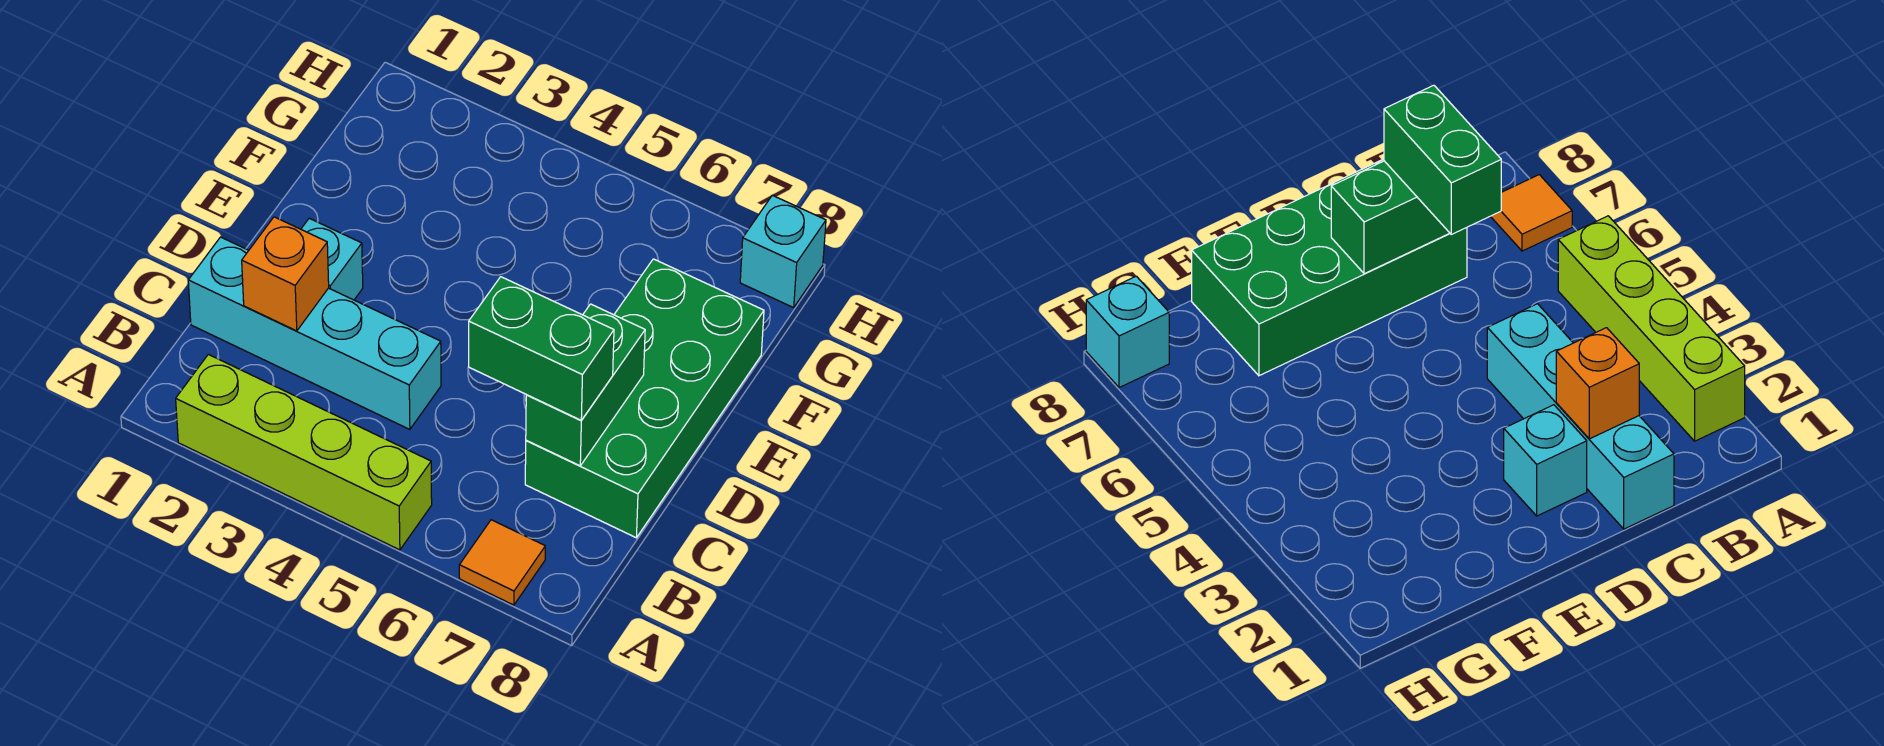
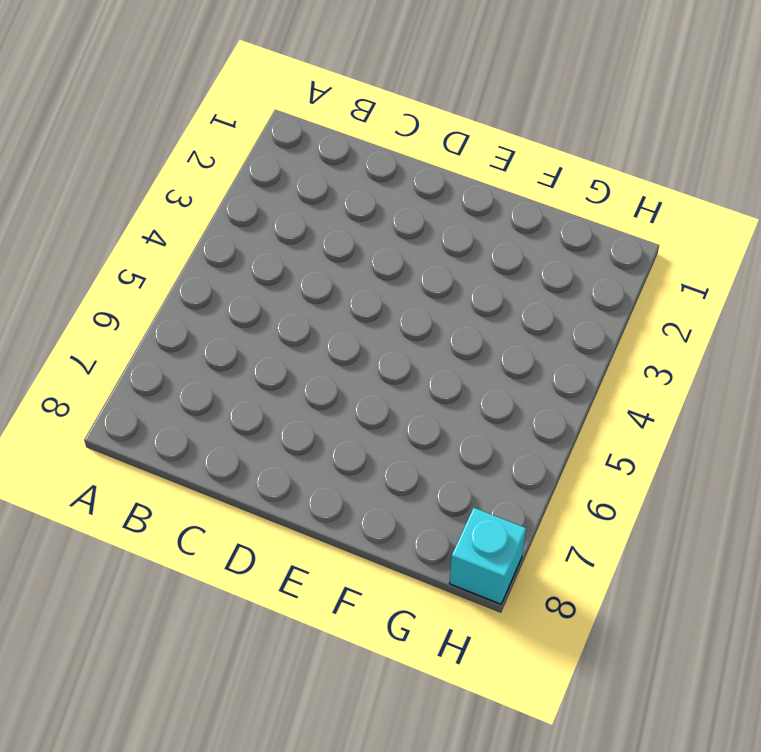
none -> lime 1x4 brick [176,354,432,550]
none -> orange 1x1 tile [459,520,545,605]

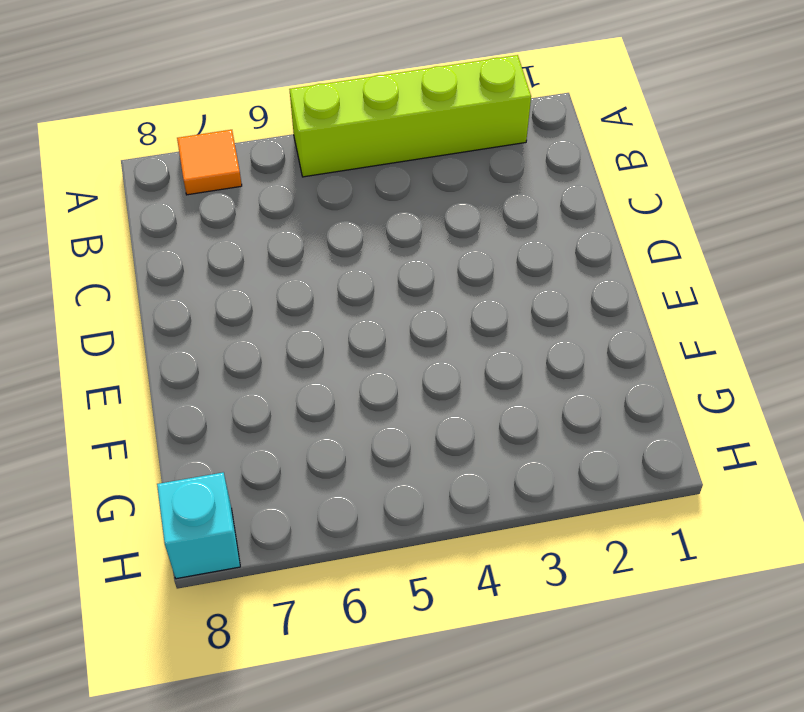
none -> cyan 1x4 brick [188,237,441,429]
none -> green 2x4 brick [525,259,764,538]

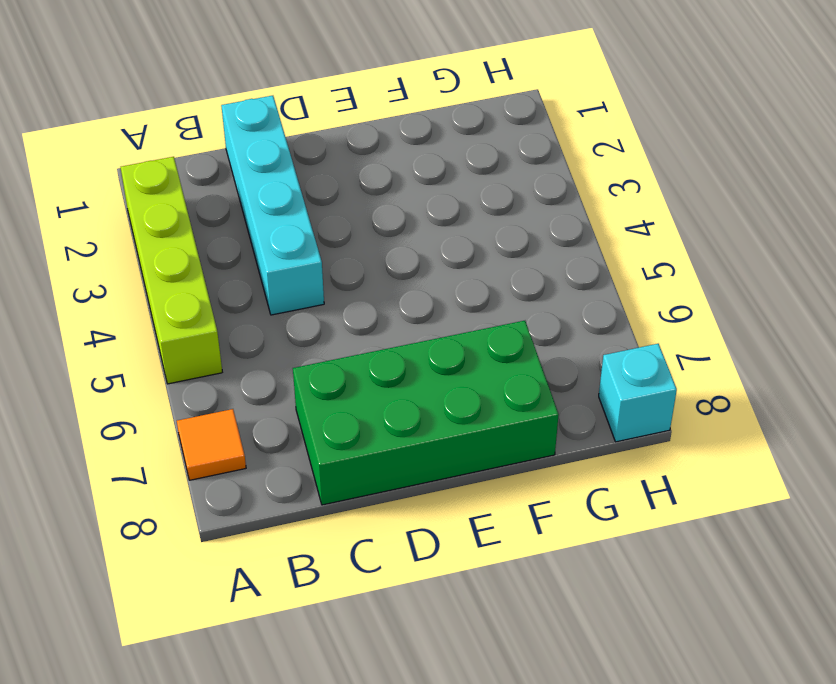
none -> cyan 1x1 brick [301,218,363,300]
none -> orange 1x1 brick [242,217,329,331]

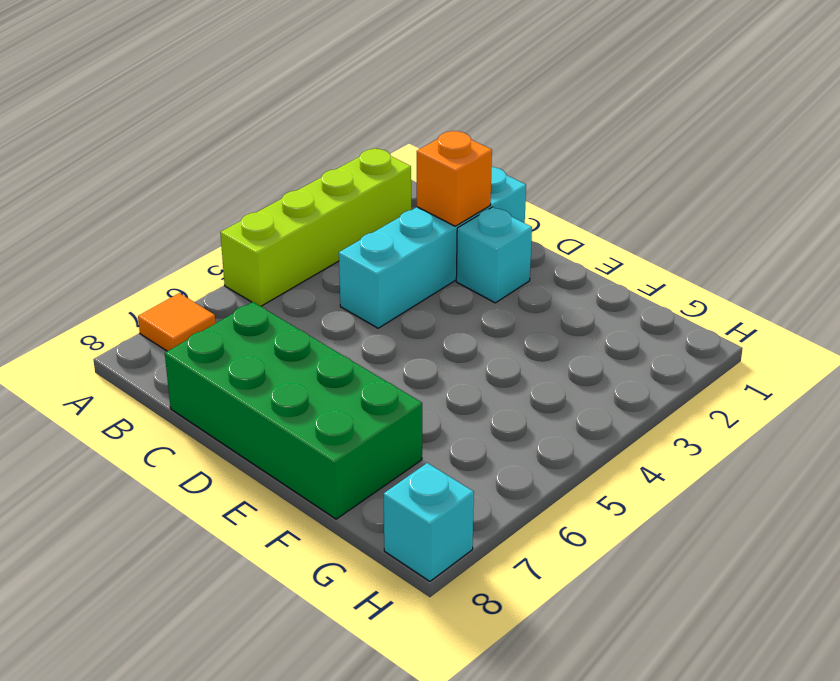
none -> green 1x2 brick [526,304,645,466]
none -> green 1x2 brick [469,277,614,420]

